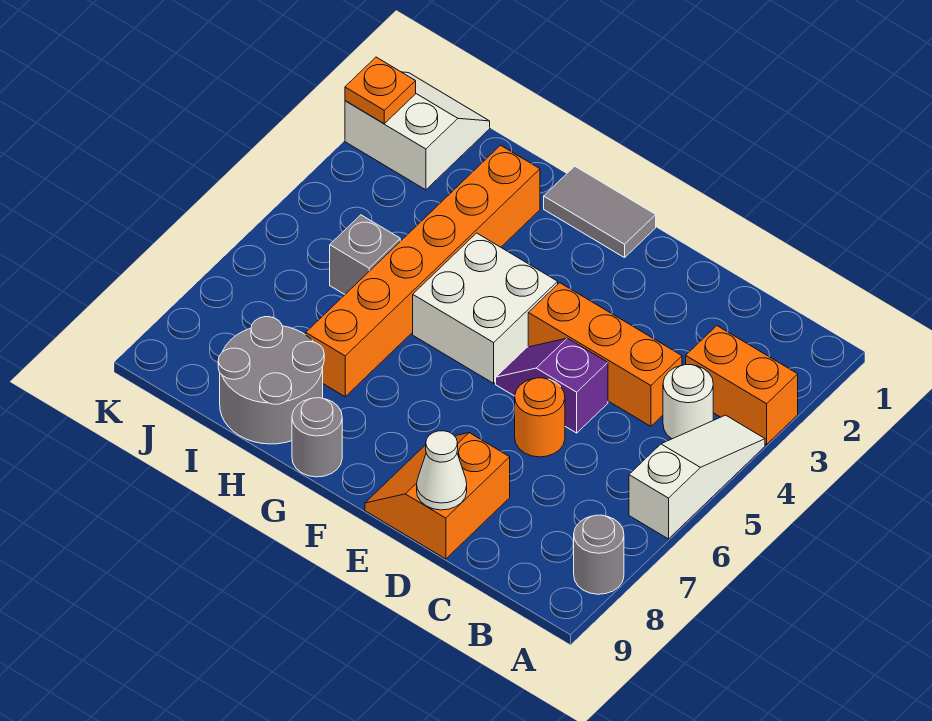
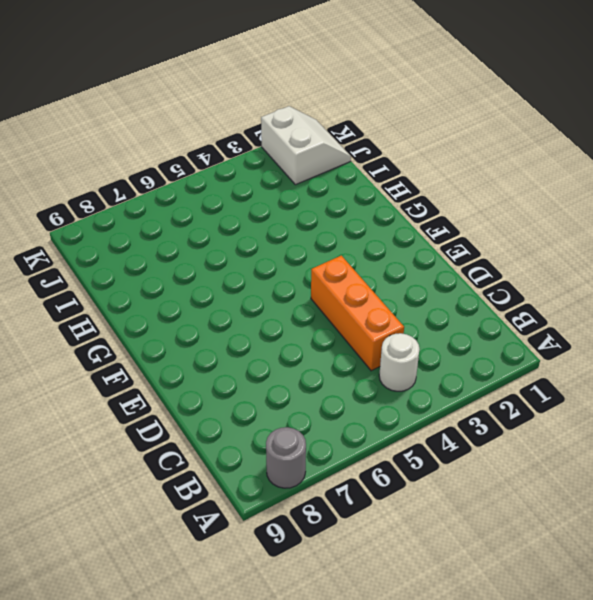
none -> orange 1x2 brick [686,326,798,444]
none -> white 1x3 slope [629,415,765,539]
none -> purple 1x2 slope [496,338,608,433]

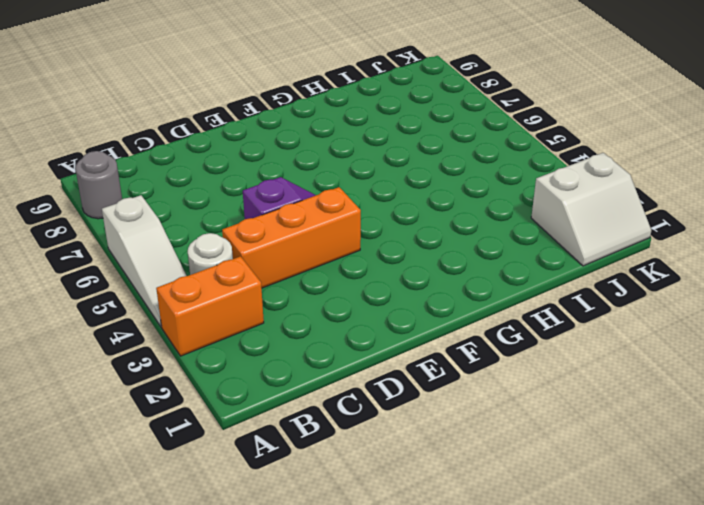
none -> orange 1x1 round brick [515,378,565,457]
none -> orange 2x2 slope [365,433,510,559]
none -> grey 1x2 tile [544,166,656,258]

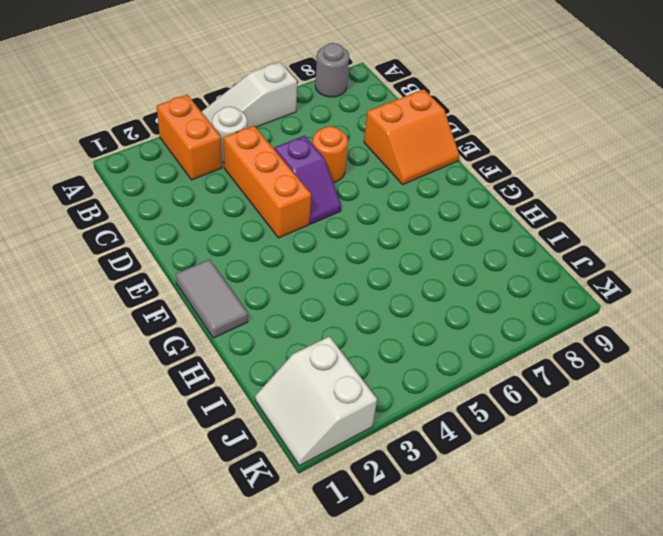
none -> white 2x2 brick [413,233,558,383]
none -> grey 1x1 round brick [292,398,342,477]
none -> orange 1x6 brick [306,145,540,397]

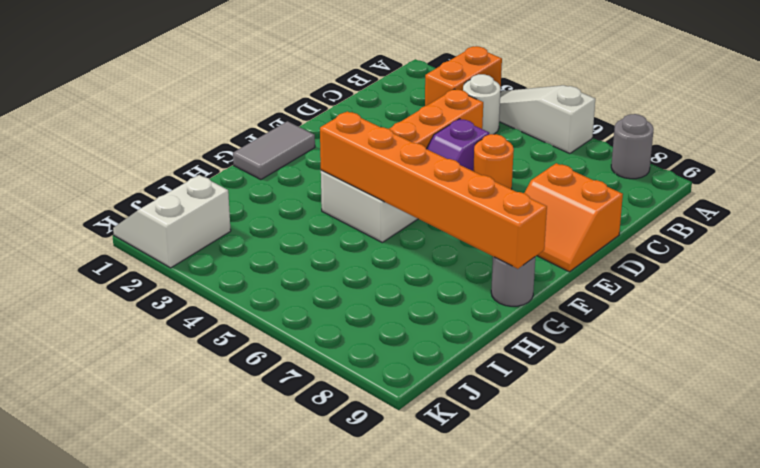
orange 1x6 brick [320,111,547,269] -> orange 1x6 brick moved to [306,145,540,397]
none -> grey 2x2 round brick [218,317,324,444]
none -> grey 1x1 brick [330,215,400,294]
none -> white 1x1 cone [417,431,467,510]

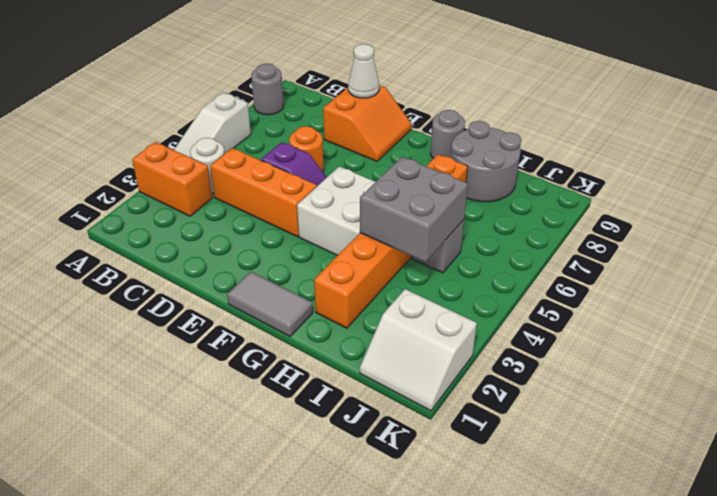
grey 2x2 brick [360,157,468,262] -> none
none -> orange 1x1 plate [345,57,416,124]

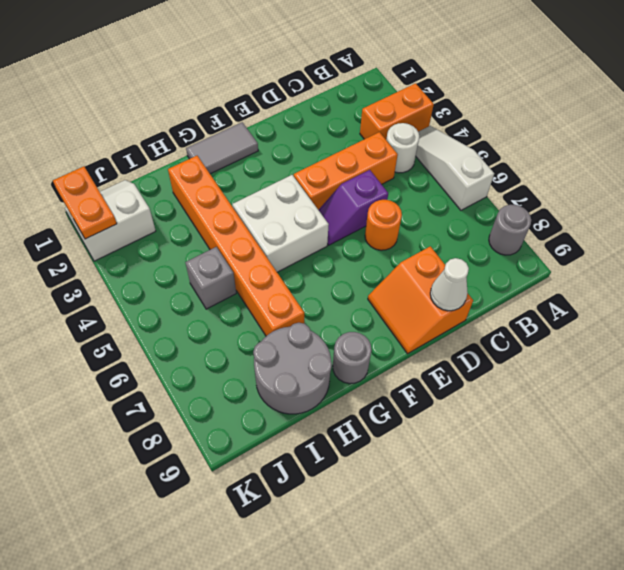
orange 1x2 plate [53,166,117,239] -> orange 1x1 plate [345,57,416,124]

